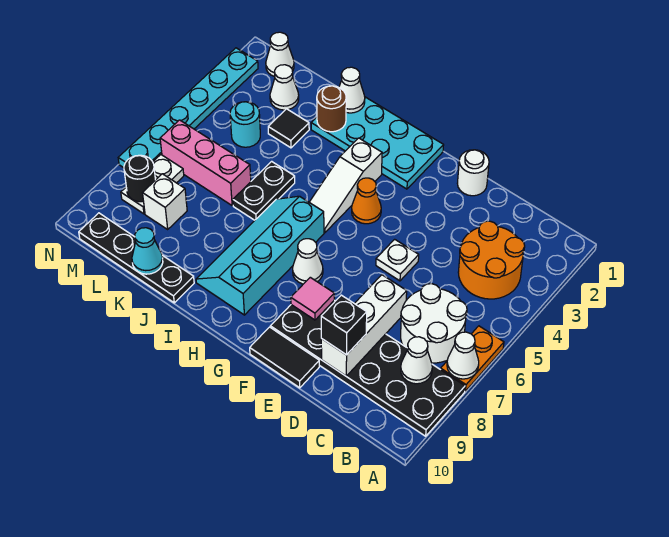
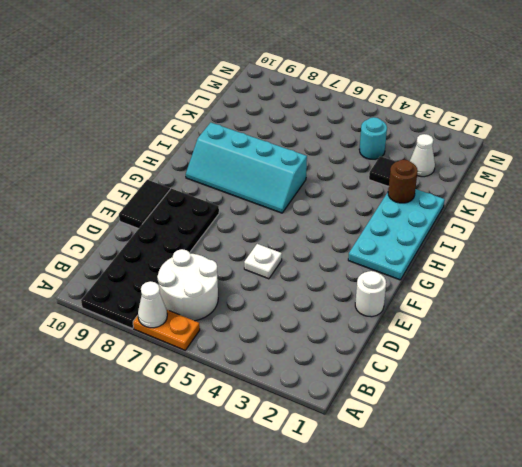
cyan 2x4 slope [186,123,307,213] -> cyan 2x4 slope turned to [196,196,324,315]
none -> orange 2x2 round brick [458,221,525,299]
none -> orange 1x1 cone [352,178,381,224]
none -> white 1x1 cone [293,239,323,284]
none -> white 1x3 slope [309,138,382,233]

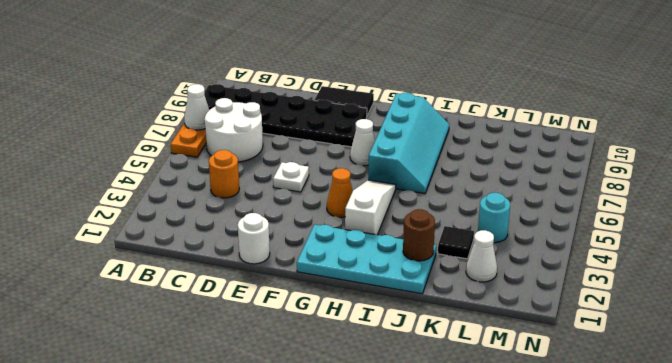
orange 1x1 round brick [209,150,239,198] -> orange 2x2 round brick [458,221,525,299]
none -> black 1x2 plate [233,161,295,220]
none -> black 1x4 plate [79,213,194,303]
none -> pink 1x3 brick [160,120,251,206]
none -> white 1x1 brick [143,174,187,229]

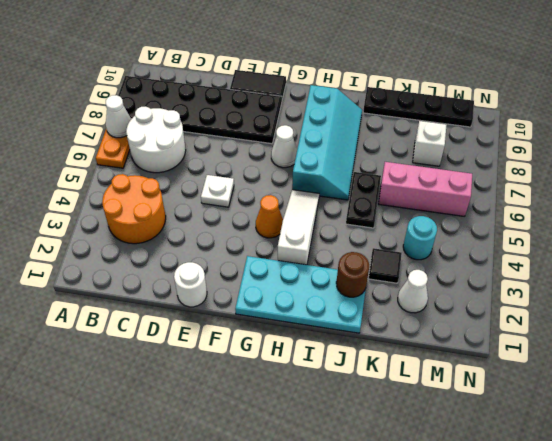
none -> white 1x1 cone [266,32,294,77]
none -> white 1x2 plate [121,155,184,214]
none -> cyan 1x6 plate [118,48,258,168]
none -> white 1x1 cone [401,337,432,384]

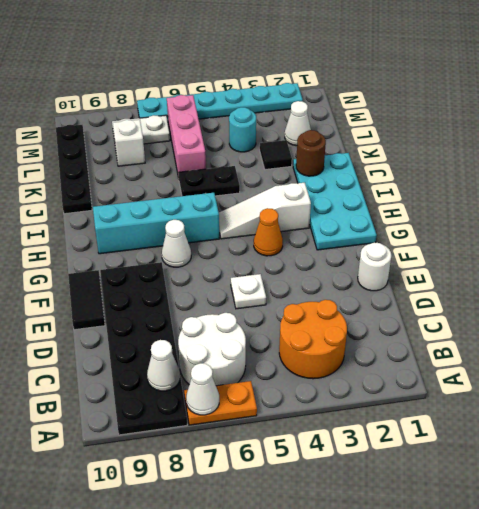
none -> white 1x1 cone [266,32,294,77]
none -> white 1x3 brick [321,275,407,376]
none -> pink 1x1 tile [291,277,334,320]
none -> white 1x1 cone [339,67,365,113]

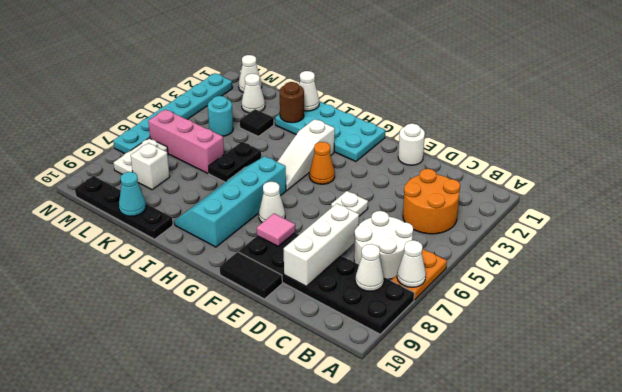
none -> black 1x1 round brick [124,155,155,202]
none -> black 1x1 brick [321,295,367,355]

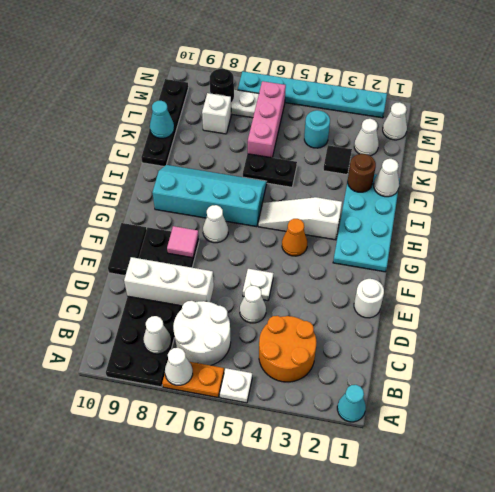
cyan 1x1 cone [337,385,366,422] -> none
white 1x1 plate [220,368,252,403] -> none
white 1x1 cone [240,286,266,323] -> none
none -> black 1x1 brick [321,295,367,355]

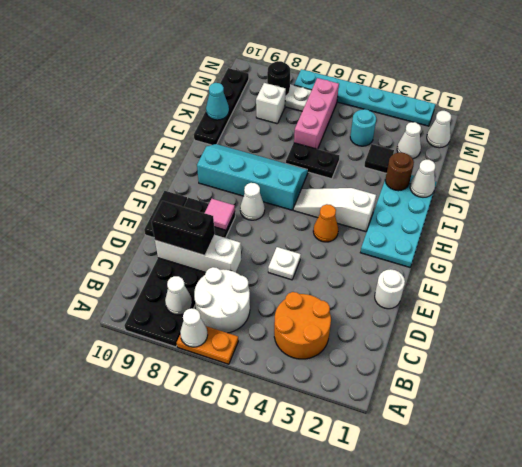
black 1x2 brick [151,201,215,255] -> black 1x1 brick [321,295,367,355]

